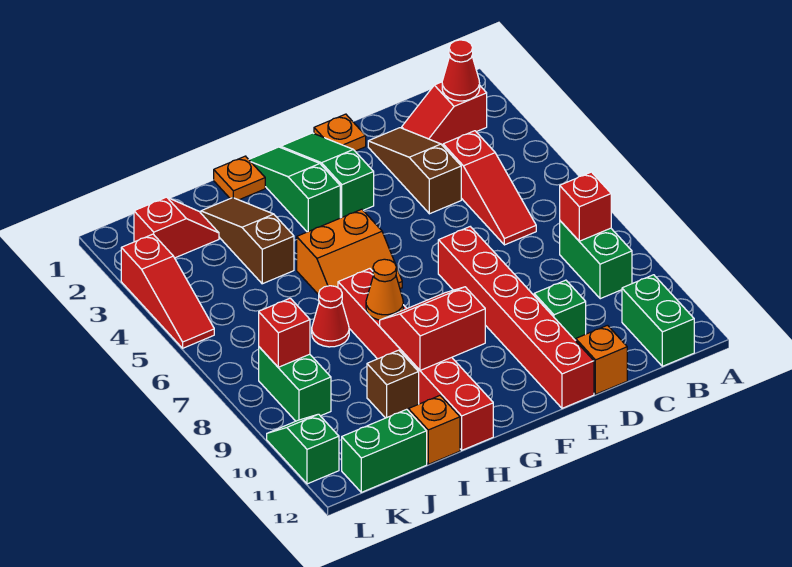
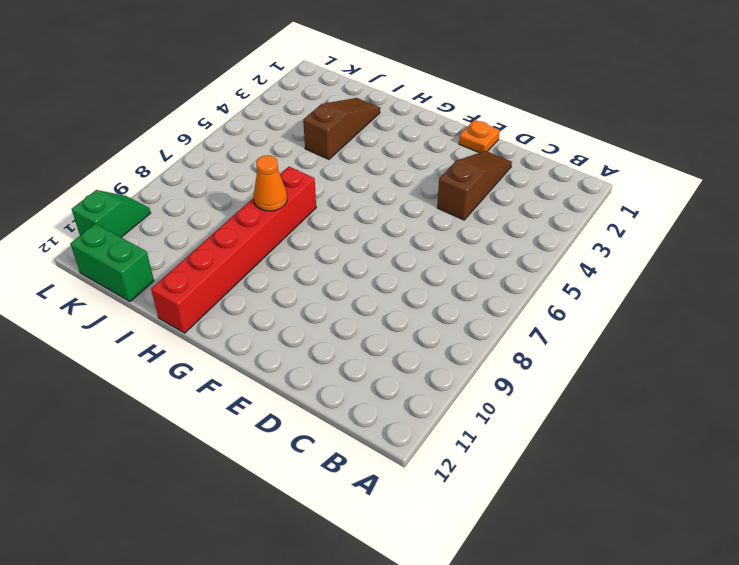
none -> red 1x2 slope [402,82,487,146]
none -> green 1x2 brick [560,221,632,299]
none -> green 1x2 brick [622,275,694,366]

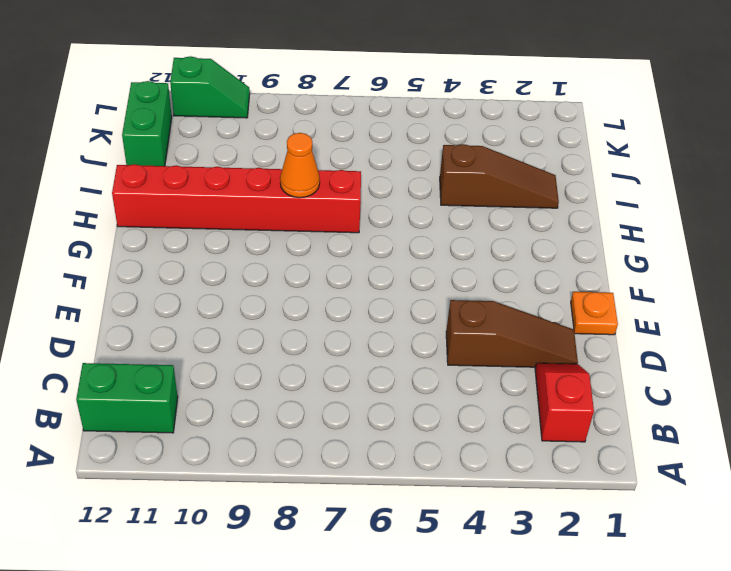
none -> green 1x2 brick [560,221,632,299]
none -> red 1x3 slope [443,131,536,245]
none -> green 1x1 brick [534,280,586,340]

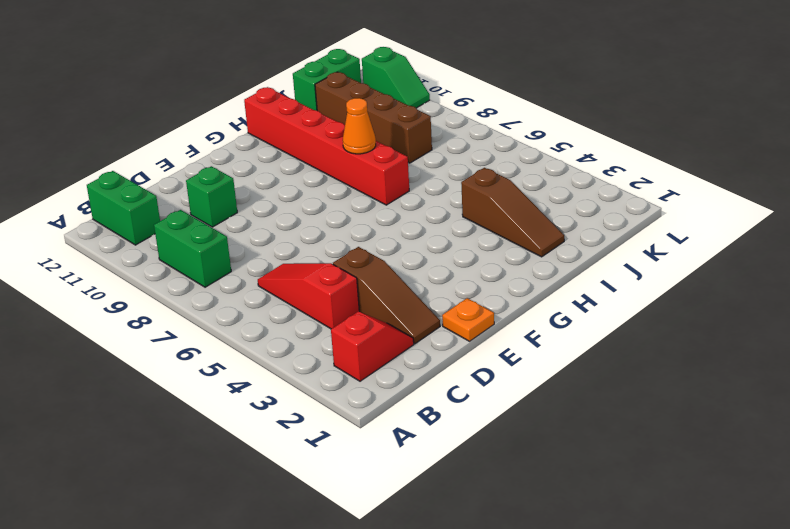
brown 1x4 brick [315,72,432,163] -> none
none -> orange 1x1 brick [575,325,627,394]
none -> red 1x6 brick [438,227,594,408]
none -> green 1x3 slope [281,133,374,218]

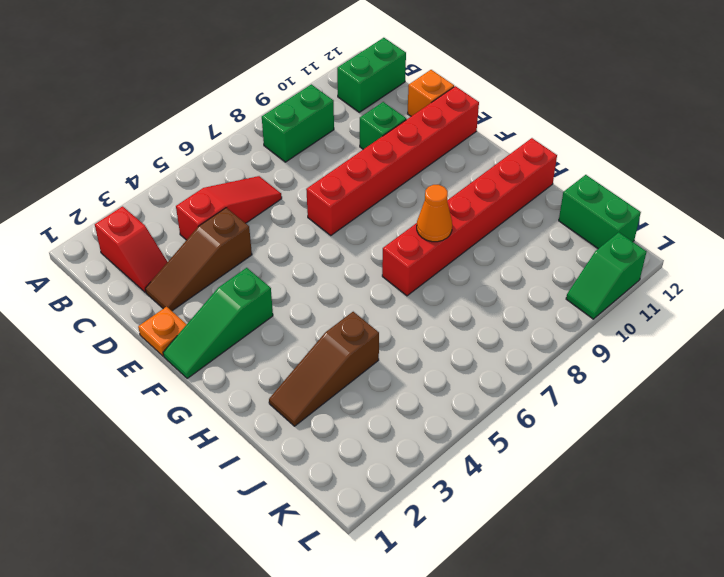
none -> green 1x3 slope [249,147,340,232]
none -> orange 2x2 slope [297,209,402,295]
none -> orange 1x1 plate [214,156,265,200]

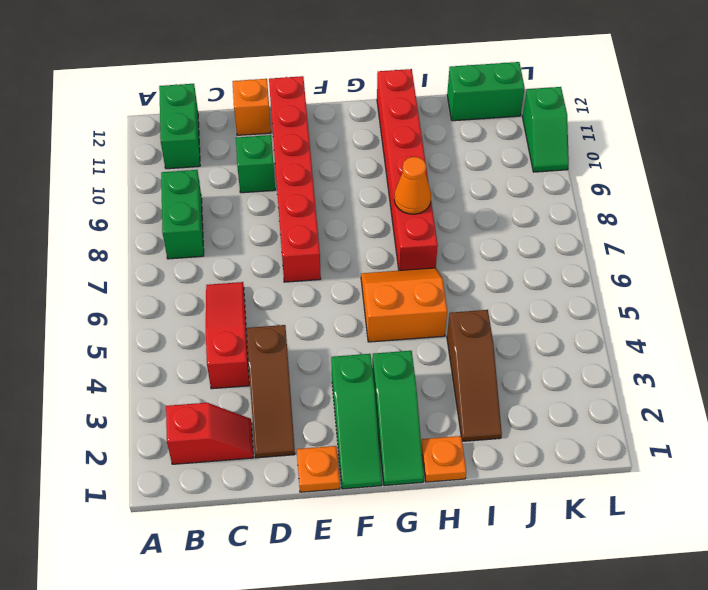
none -> red 1x1 cone [312,286,349,347]
none -> brown 1x1 brick [367,350,419,418]
none -> orange 1x1 brick [408,396,460,464]

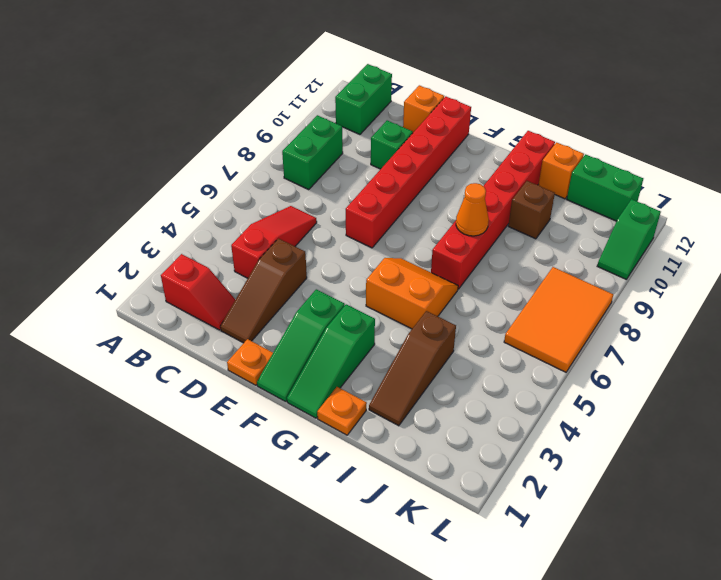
orange 2x3 tile [504,267,613,372] -> green 1x2 brick [259,347,331,421]
none -> red 1x1 cone [312,286,349,347]
none -> red 1x2 slope [134,197,219,258]
none -> red 1x3 slope [121,234,214,348]

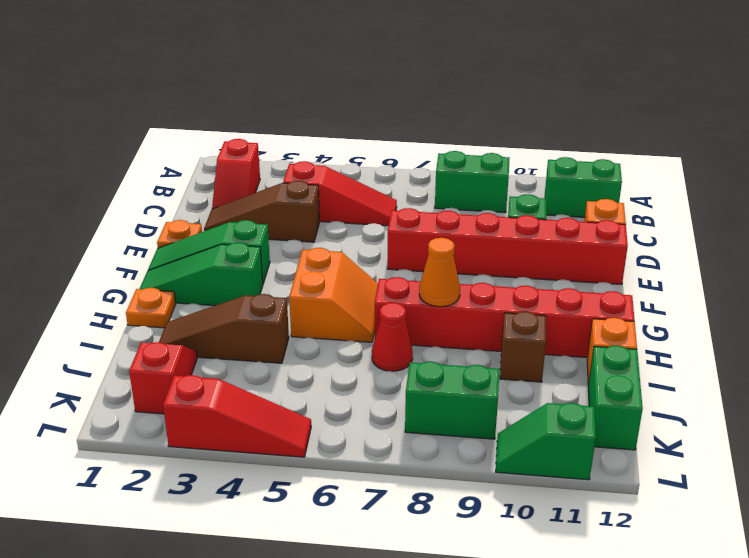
none -> red 1x1 cone [442,40,480,101]
none -> red 1x1 brick [560,172,611,241]
none -> red 2x2 slope [380,287,485,370]

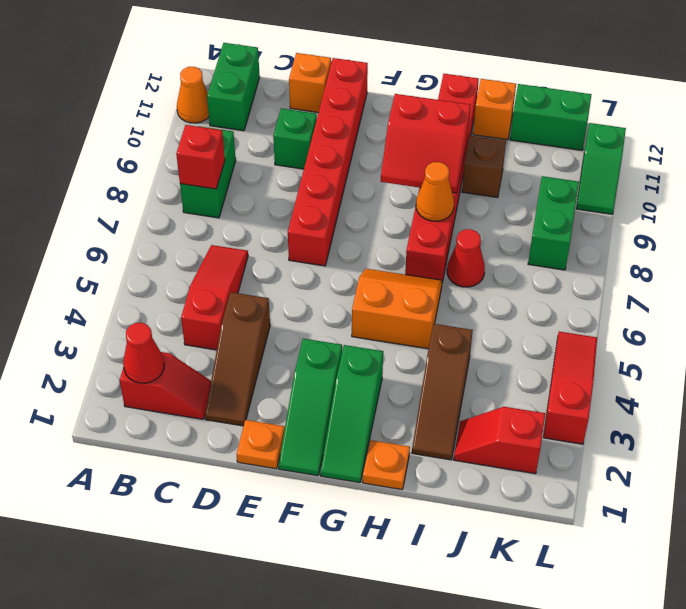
orange 1x1 cone [177,67,209,123] -> none
none -> red 1x1 brick [259,298,310,367]

